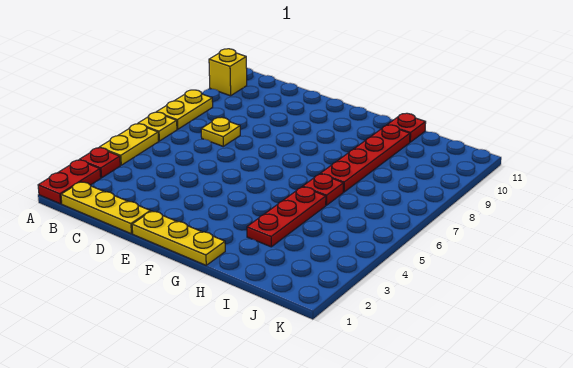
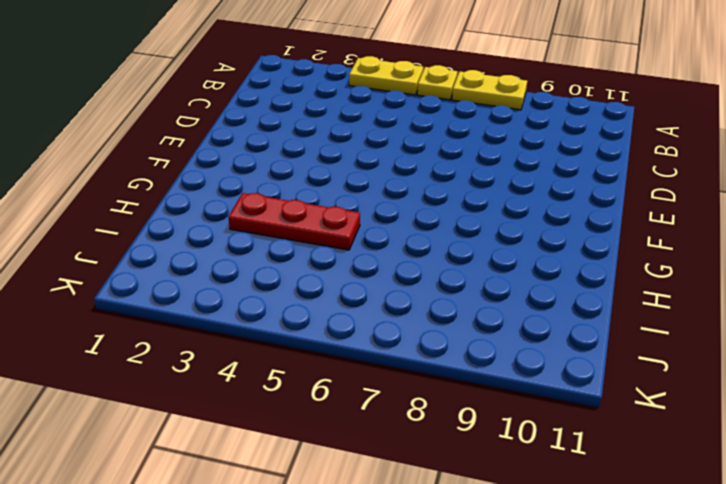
none -> red 1x2 plate [38,160,101,204]
none -> red 1x1 plate [79,148,120,178]
none -> yellow 1x1 brick [209,49,247,96]

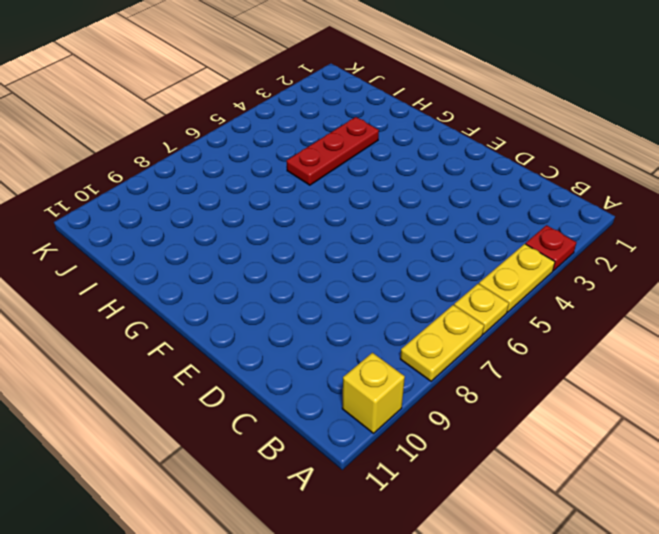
none -> red 1x2 plate [38,160,101,204]
none -> yellow 1x3 plate [61,182,150,234]
none -> yellow 1x1 plate [201,117,240,146]

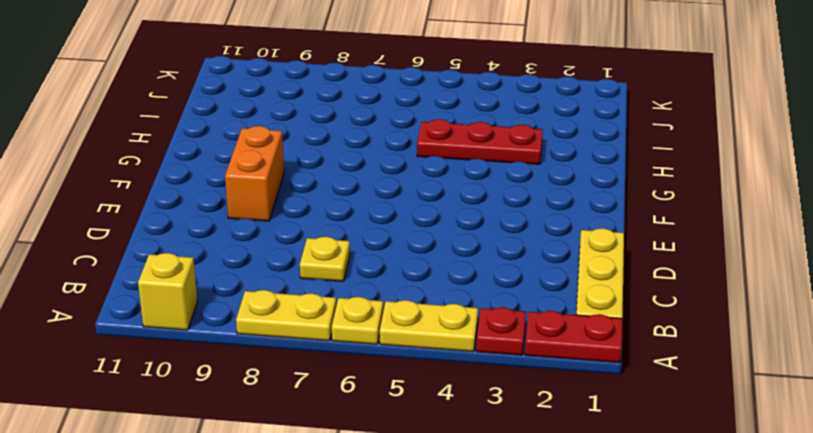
orange 1x2 brick [225,126,284,221] -> none
none -> yellow 1x3 plate [132,211,225,265]
none -> red 1x1 plate [303,174,344,205]
none -> red 1x4 plate [320,125,410,192]

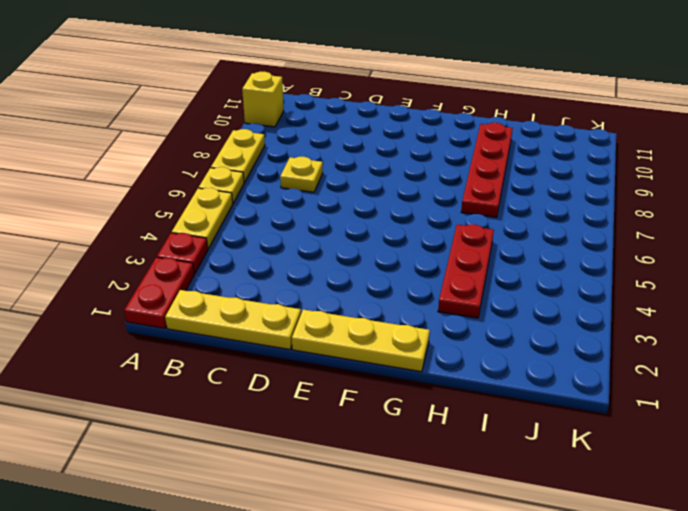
none -> red 1x1 plate [303,174,344,205]
none -> red 1x1 plate [388,113,426,142]

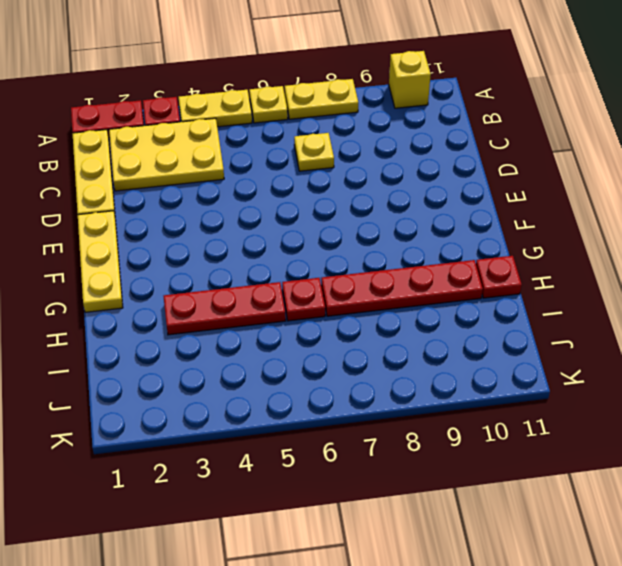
yellow 2x3 plate [109,118,224,191] -> none

